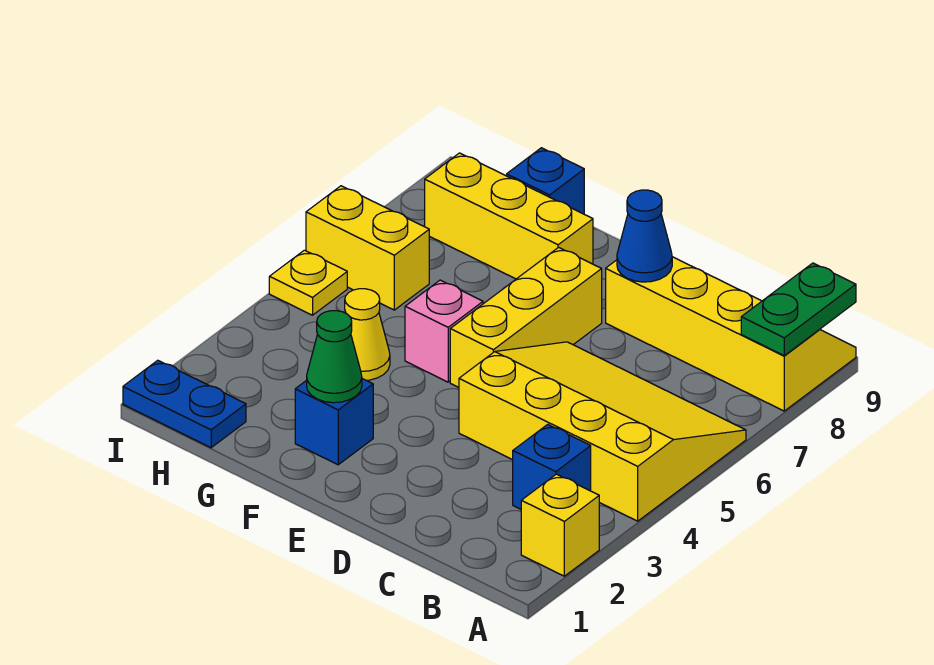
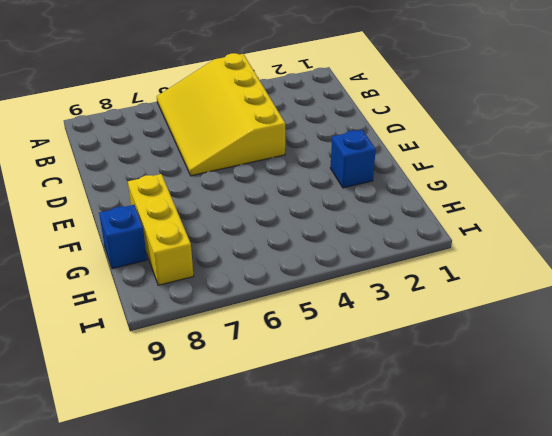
none -> yellow 1x1 brick [521,474,599,576]
none -> yellow 2x4 slope [606,257,856,411]
none -> blue 1x1 brick [513,424,591,509]

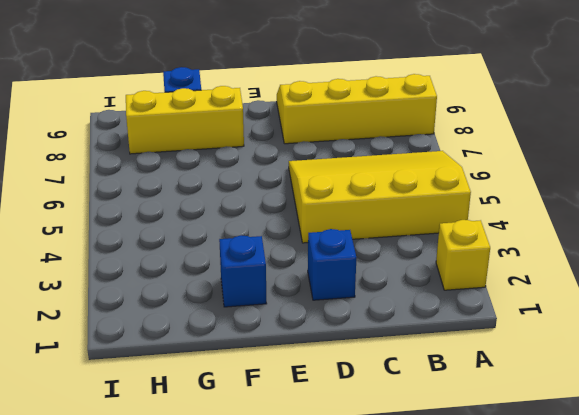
blue 1x1 brick [308,229,357,300] -> blue 1x1 brick moved to [513,424,591,509]
none -> yellow 1x3 brick [450,247,602,387]
none -> pink 1x1 brick [405,280,483,382]
none -> yellow 1x1 cone [345,289,390,380]

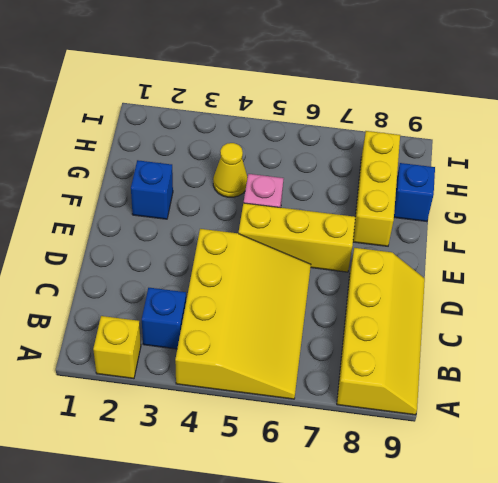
none -> blue 1x2 plate [123,360,246,448]
none -> yellow 1x2 brick [306,186,429,310]
none -> yellow 1x1 plate [269,250,347,315]

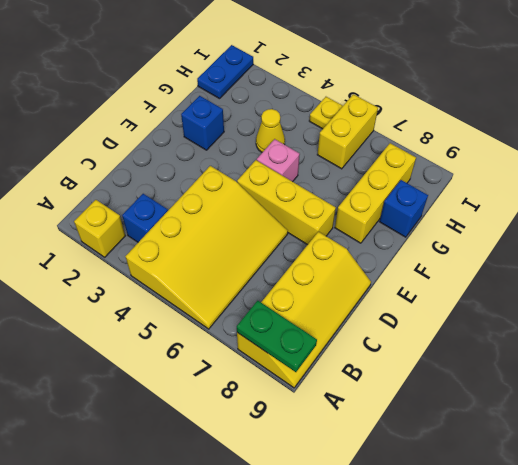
none -> blue 1x1 cone [617,190,672,282]
none -> green 1x1 cone [307,311,362,403]

